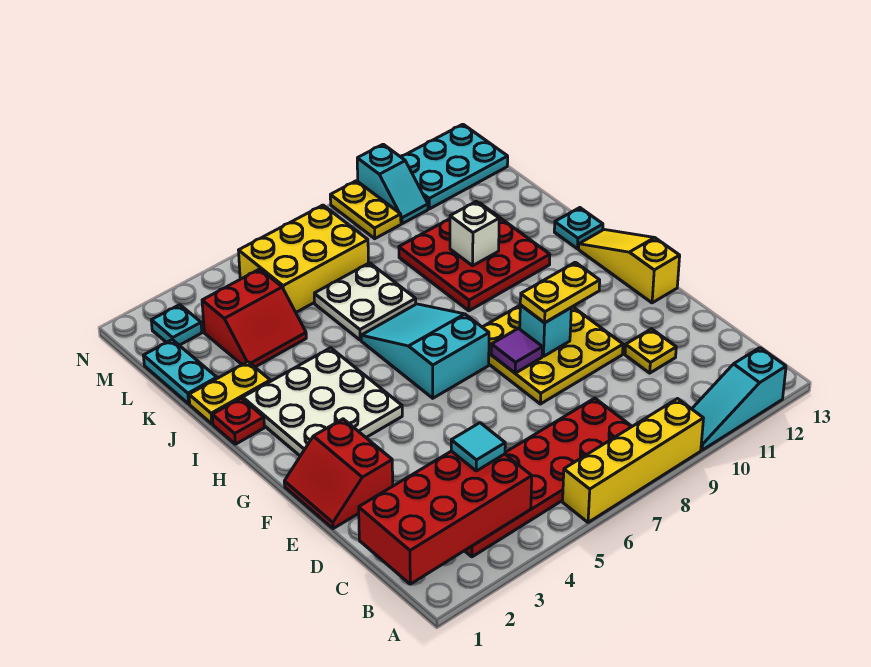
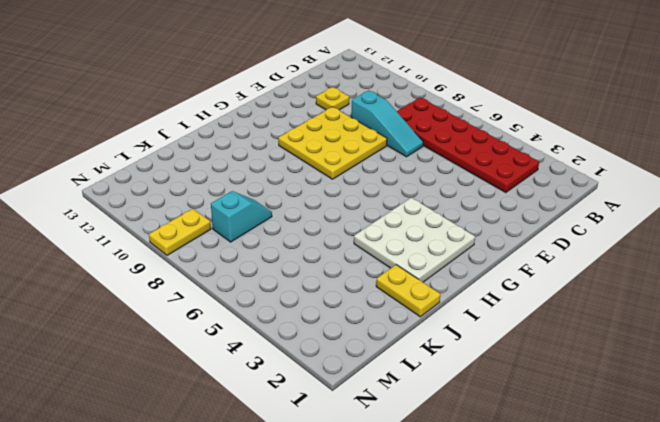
cyan 1x3 slope [351,90,423,157] -> cyan 1x3 slope moved to [692,348,786,450]
cyan 1x2 slope [211,191,272,242] -> cyan 1x2 slope moved to [357,144,428,224]
none -> yellow 1x4 brick [563,399,704,522]
none -> red 2x2 slope [284,419,393,529]
none -> yellow 1x3 slope [579,230,680,303]

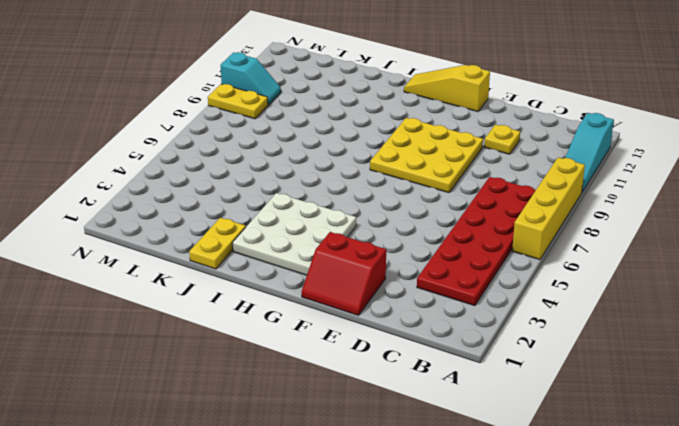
none -> cyan 2x3 slope [361,304,489,398]
none -> red 1x1 plate [212,398,264,444]
none -> red 3x3 plate [399,203,550,311]

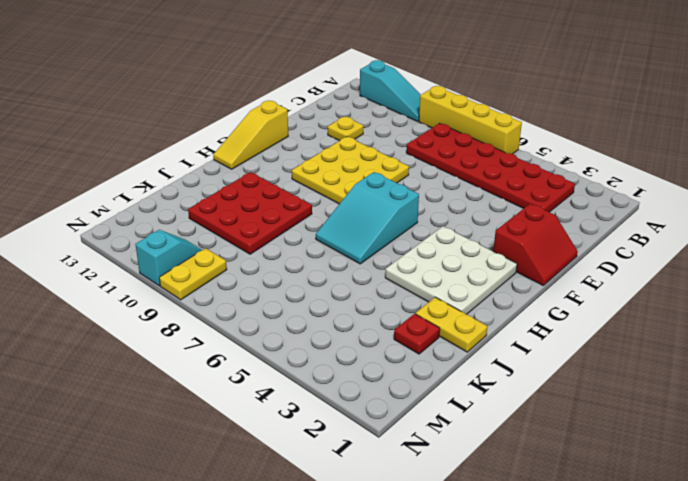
red 1x1 plate [394,314,440,354] -> red 1x1 plate moved to [212,398,264,444]
none -> cyan 1x1 plate [554,208,603,249]
none -> white 2x2 plate [314,263,416,340]
none -> cyan 1x2 plate [143,340,217,404]

